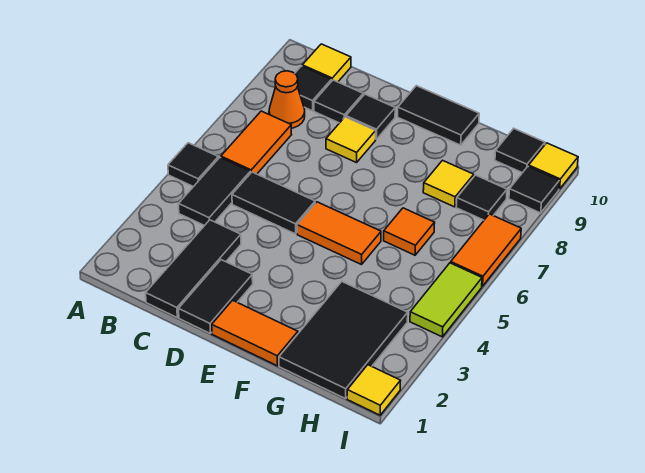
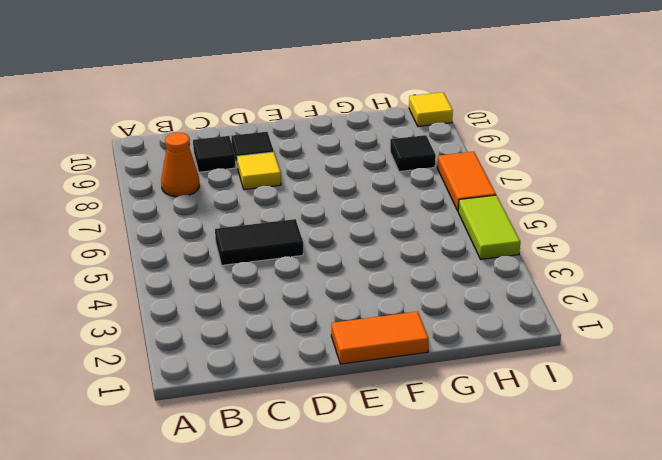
none -> black 1x1 tile [168,143,218,187]
none -> black 1x2 tile [179,158,250,226]
none -> orange 1x2 tile [221,111,292,174]

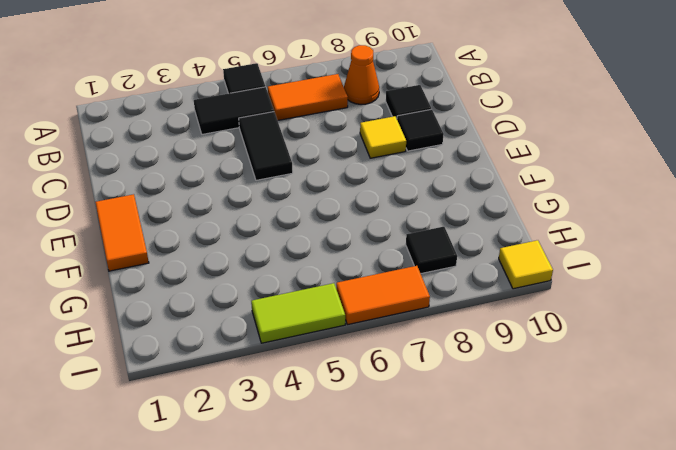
none -> black 1x1 tile [295,66,331,111]
none -> yellow 1x1 tile [302,44,351,82]
none -> black 1x3 tile [146,220,241,317]

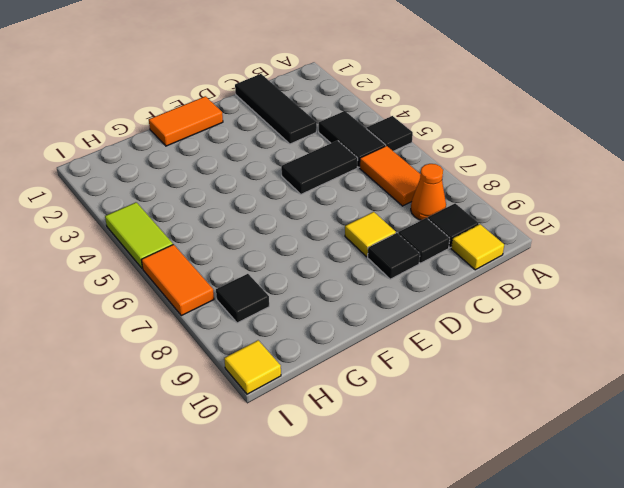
none -> black 1x2 tile [179,260,253,333]
none -> orange 1x2 tile [297,202,381,265]
none -> black 1x2 tile [398,86,479,145]

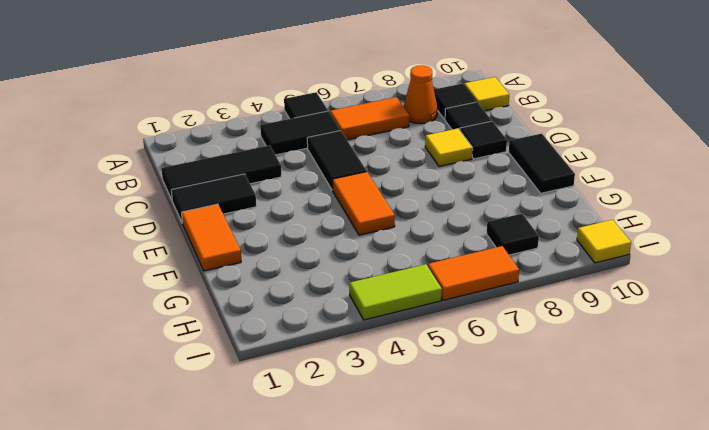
none -> black 2x3 tile [279,282,408,399]
none -> orange 1x1 tile [384,208,435,255]
none -> yellow 1x1 tile [423,160,474,207]

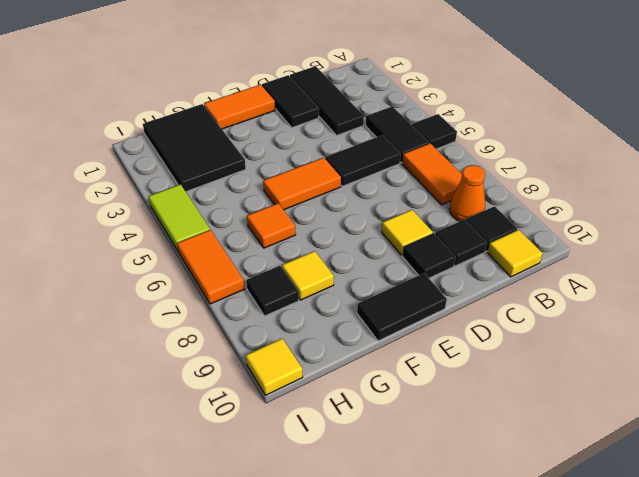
none -> black 1x1 tile [495,129,545,173]
none -> yellow 1x1 tile [347,365,400,415]
none -> black 1x1 tile [509,166,559,213]

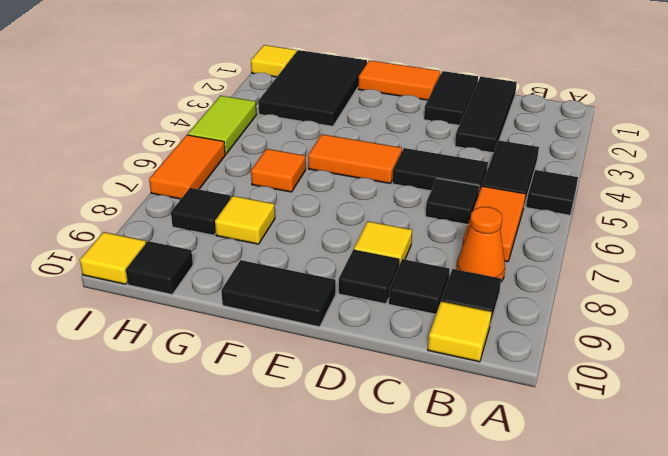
black 1x1 tile [426,178,479,224] -> black 1x1 tile moved to [509,166,559,213]

